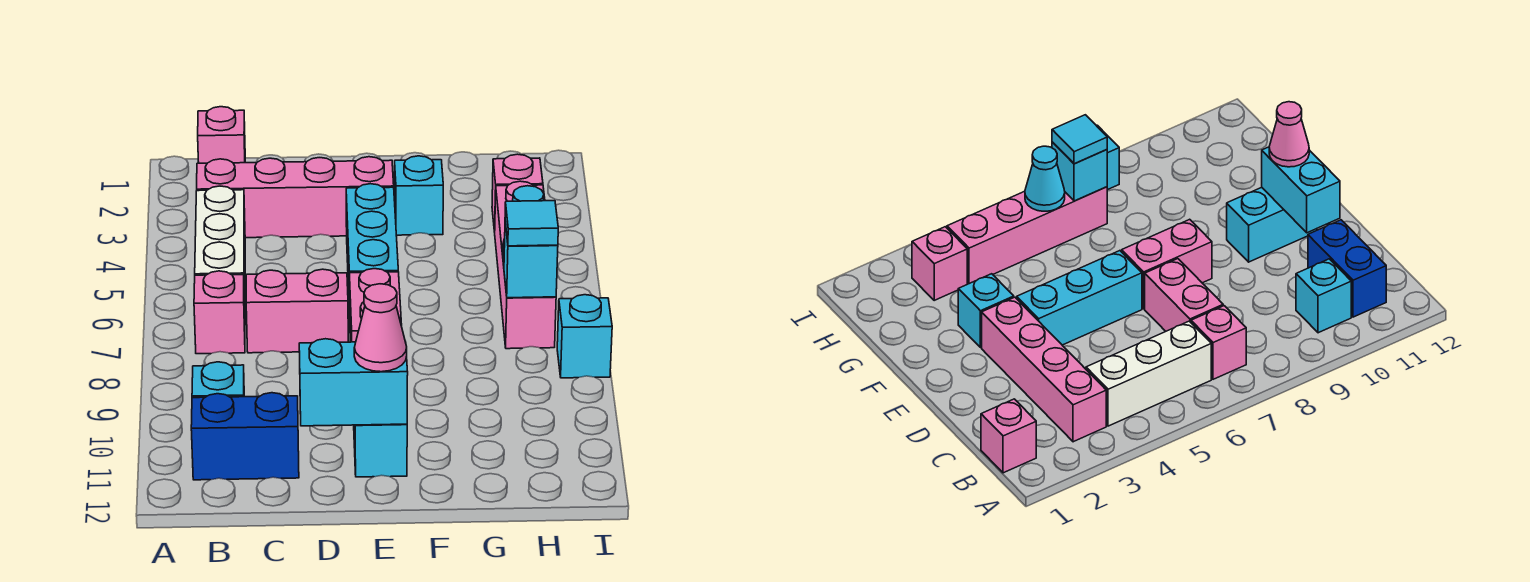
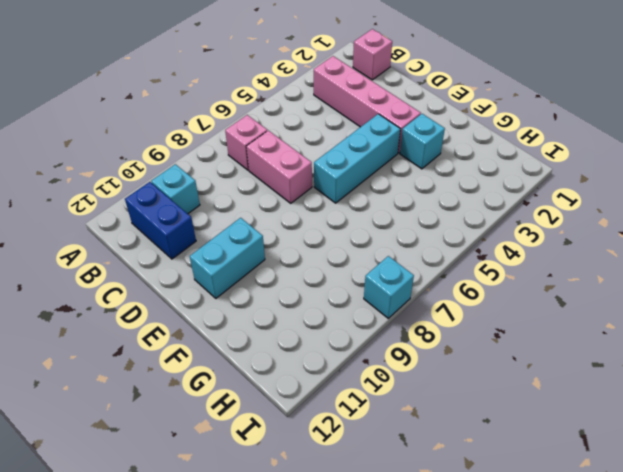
none -> white 1x3 brick [195,186,245,301]
none -> pink 1x2 brick [349,269,402,342]
none -> pink 1x1 brick [492,154,543,232]

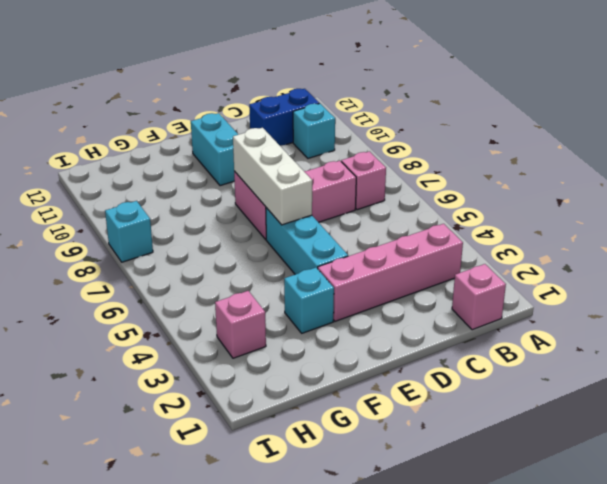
white 1x3 brick [233,128,312,225] -> white 1x3 brick moved to [195,186,245,301]
none -> pink 1x4 brick [495,181,556,349]
none -> cyan 1x2 brick [299,339,408,426]
none -> cyan 1x1 cone [1025,146,1065,211]

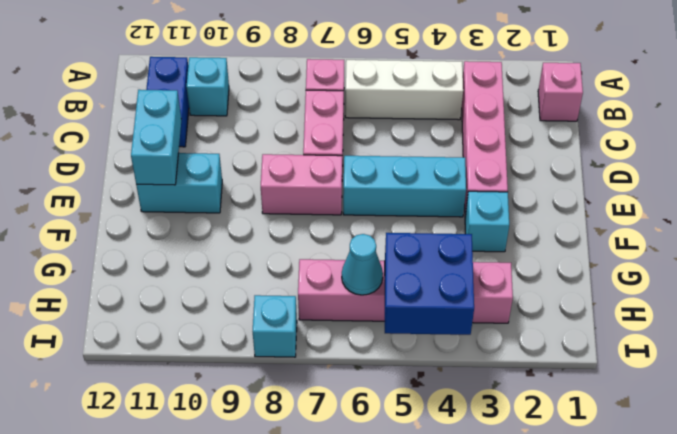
blue 2x2 brick [385,233,474,335] -> none
none -> cyan 1x1 brick [504,222,558,298]
none -> pink 1x1 cone [354,284,407,372]
none -> cyan 1x1 tile [505,201,558,246]

